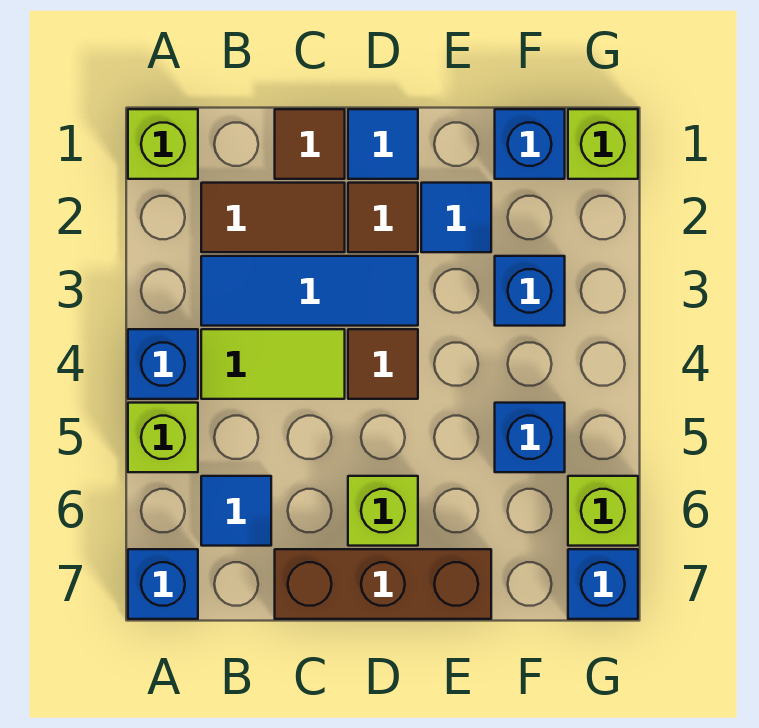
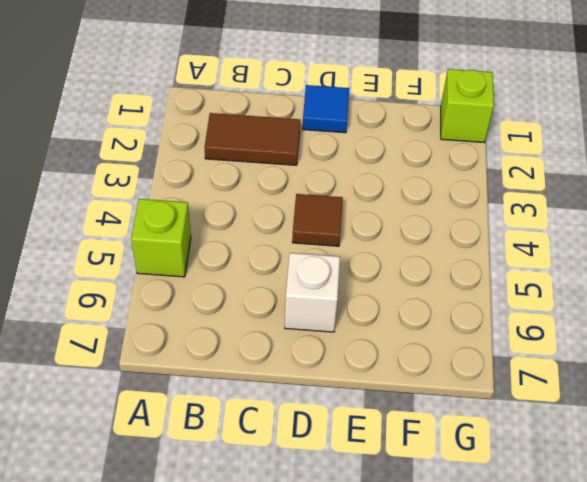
white 1x1 brick [285,253,340,332] -> lime 1x1 brick [348,476,418,546]
none -> lime 1x1 brick [128,109,198,179]
none -> blue 1x1 brick [128,329,198,399]
none -> blue 1x1 brick [128,549,198,619]

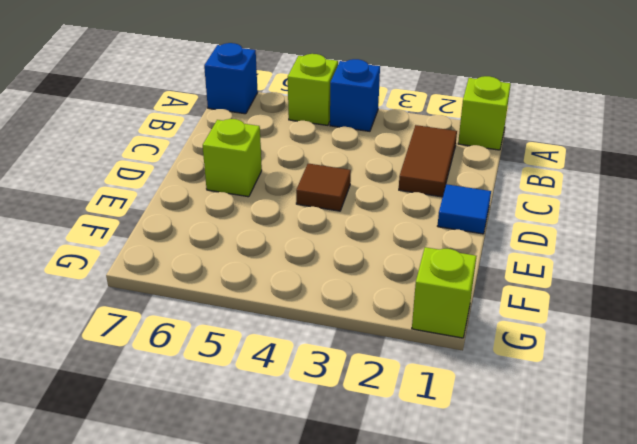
none -> blue 1x3 tile [201,256,418,326]
none -> lime 1x2 tile [201,329,345,399]
none -> blue 1x1 tile [201,476,271,546]

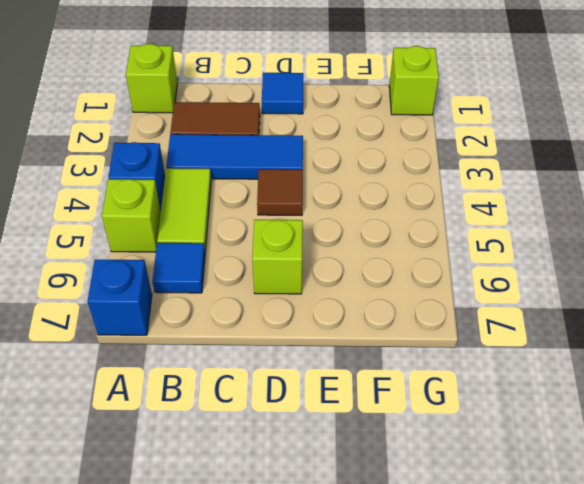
lime 1x2 tile [157,168,211,251] -> lime 1x2 tile turned to [201,329,345,399]
none -> brown 1x1 tile [275,109,345,179]
none -> brown 1x3 brick [275,549,491,619]
none -> brown 1x1 tile [348,183,418,252]

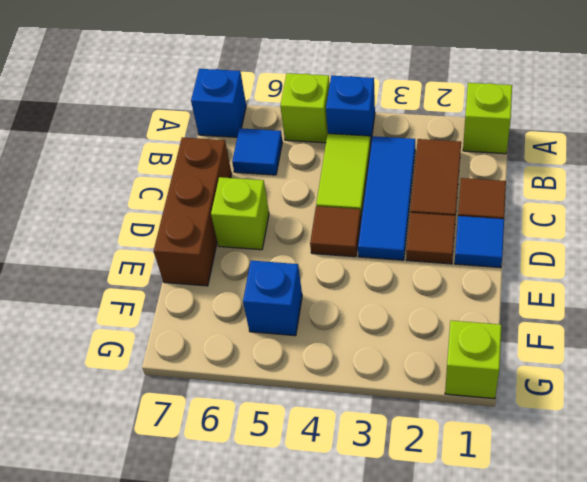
none -> blue 1x1 tile [421,183,491,252]
none -> blue 1x1 brick [495,109,565,179]
none -> blue 1x1 brick [495,256,565,326]

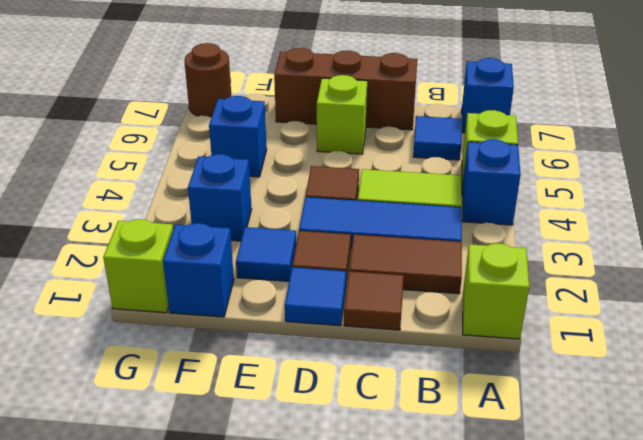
brown 1x1 round brick [184,43,231,117] -> blue 1x1 brick [568,549,638,619]
none -> lime 1x1 brick [568,476,638,546]

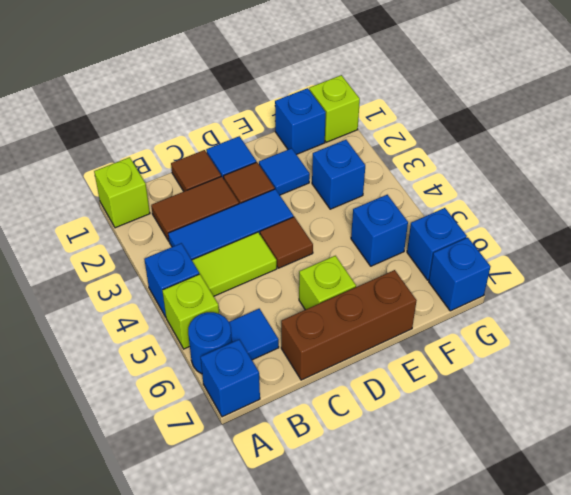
blue 1x1 round brick [188,312,232,374] -> none
blue 1x1 brick [407,208,467,280] -> lime 1x1 brick [568,476,638,546]

